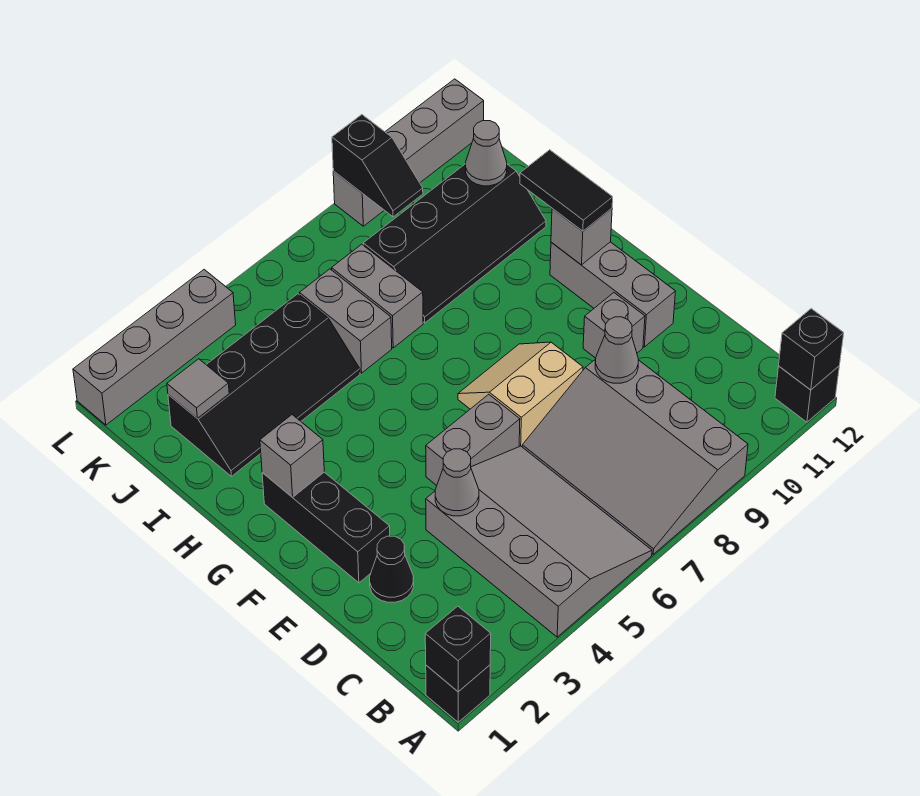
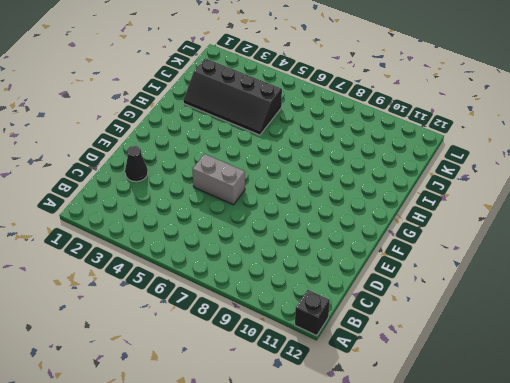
none -> black 1x1 brick [426,665,490,722]
none -> grey 3x4 slope [426,446,652,637]
none -> grey 3x4 slope [522,360,748,554]

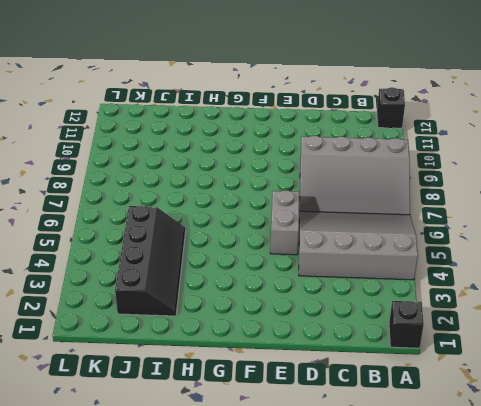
none -> black 1x1 cone [370,536,414,602]
none -> black 1x3 brick [262,472,390,583]
none -> tan 2x2 slope [458,342,583,447]

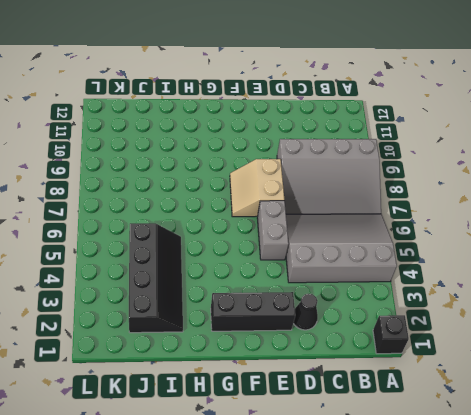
none -> black 1x1 brick [775,366,839,422]
none -> grey 1x1 brick [583,293,645,358]
none -> grey 1x3 brick [550,242,675,347]

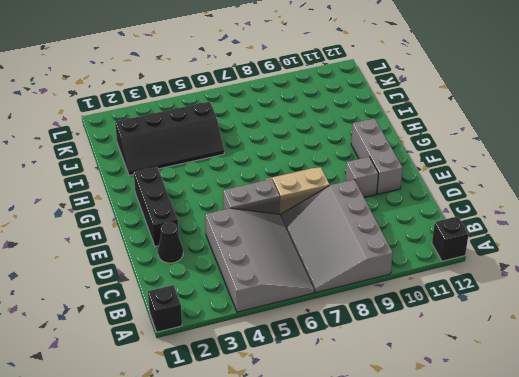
none -> grey 1x2 brick [299,269,392,373]
none -> grey 1x2 brick [332,244,423,348]
none -> black 2x4 slope [363,164,546,323]

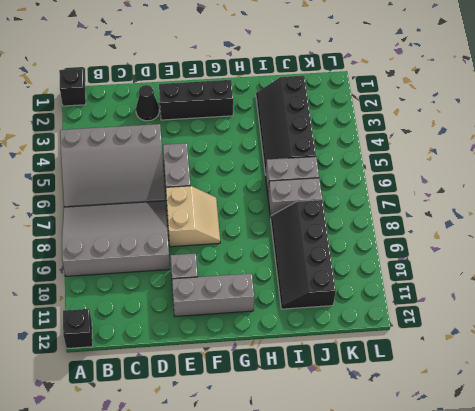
none -> grey 1x4 brick [73,270,236,425]
none -> grey 1x4 brick [333,79,484,226]
none -> black 1x1 brick [425,606,491,692]

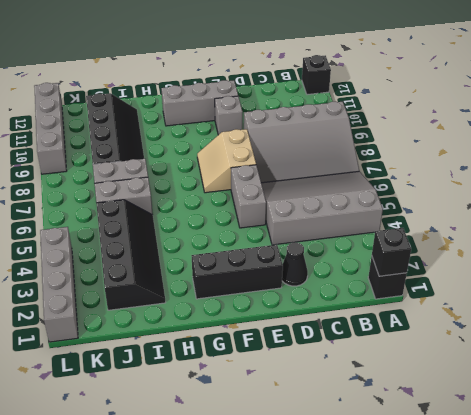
none -> black 1x1 brick [779,309,844,390]
none -> grey 1x1 cone [435,449,479,516]
none -> grey 1x1 cone [595,317,638,383]

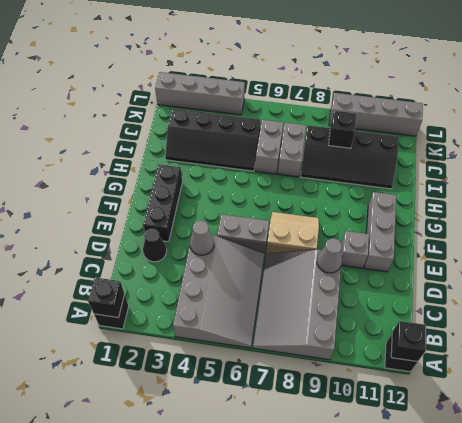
black 1x1 brick [329,111,356,148] -> none
none -> grey 1x1 brick [260,415,324,497]
none -> grey 1x1 brick [551,209,612,265]
none -> grey 1x1 tile [167,359,229,419]

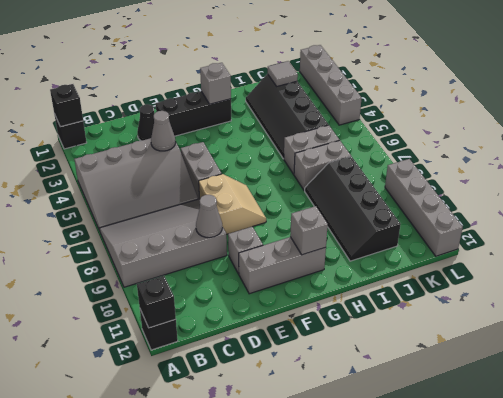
none -> grey 1x1 cone [466,121,507,186]
none -> black 1x2 slope [332,115,423,217]
none -> black 1x2 tile [520,150,613,231]

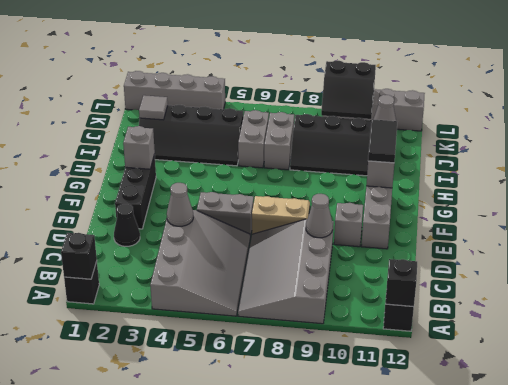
black 2x2 slope [321,61,376,119] -> black 1x2 slope [332,115,423,217]

